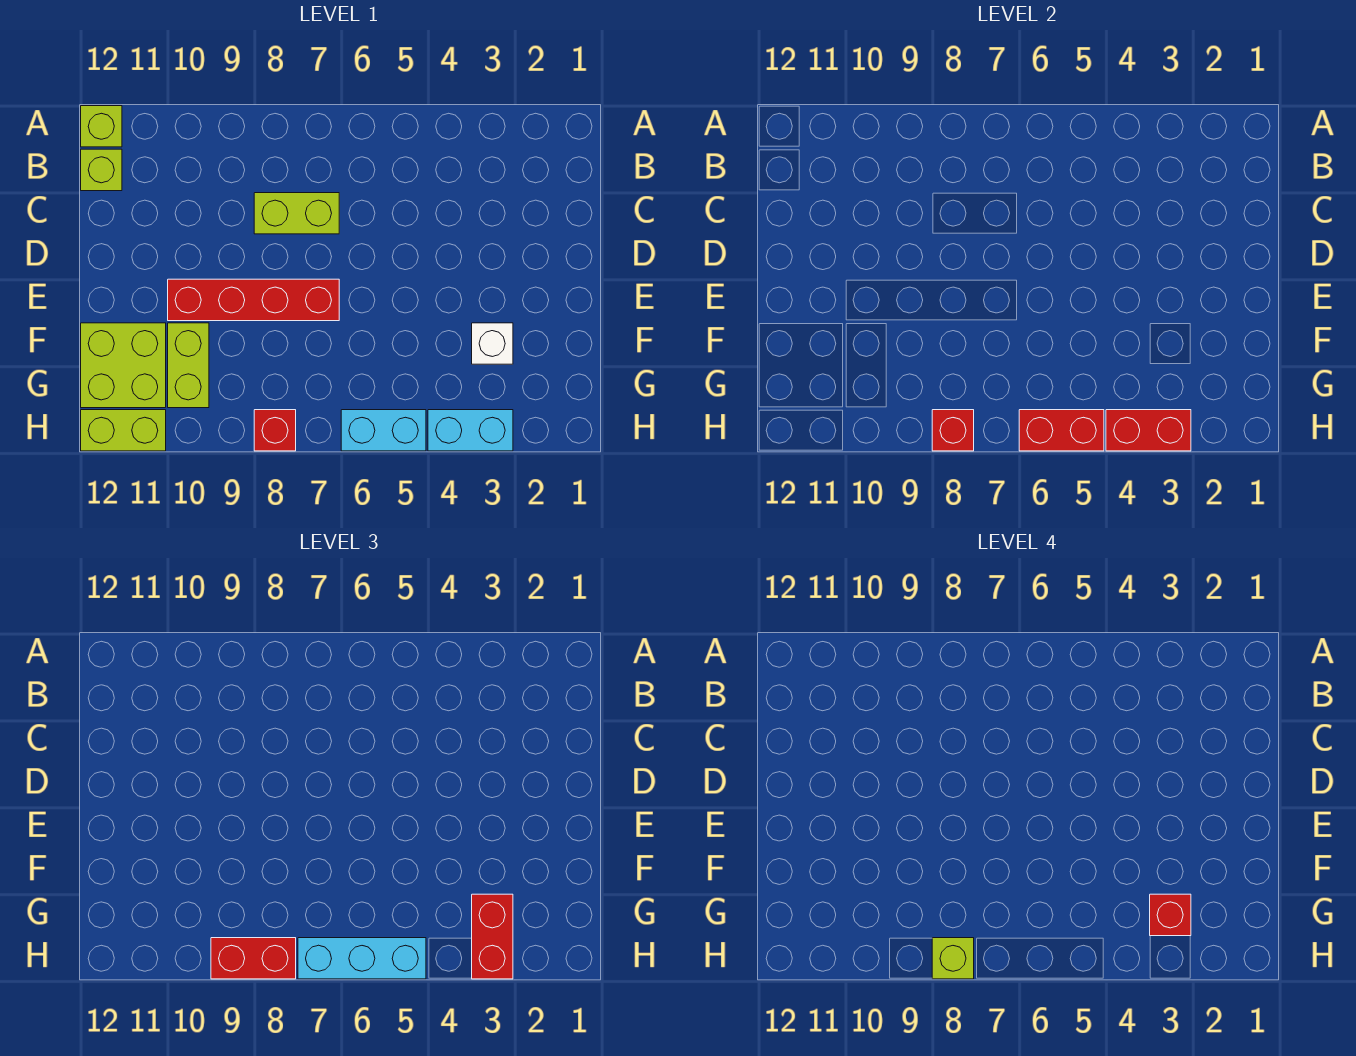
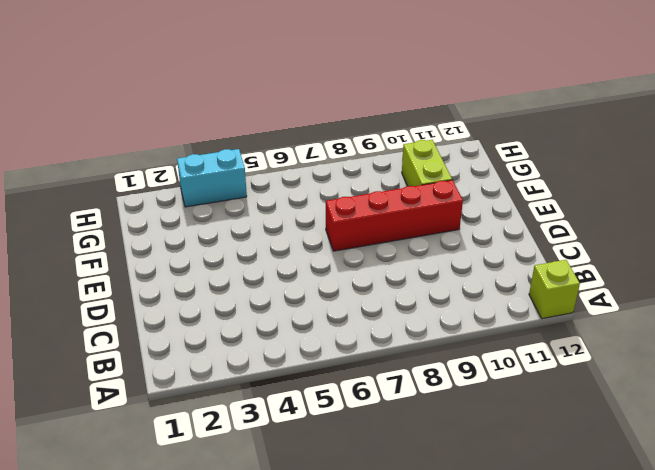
none -> lime 1x1 brick [81,149,122,191]
none -> lime 1x2 brick [254,193,339,234]
none -> white 1x1 brick [472,323,513,364]

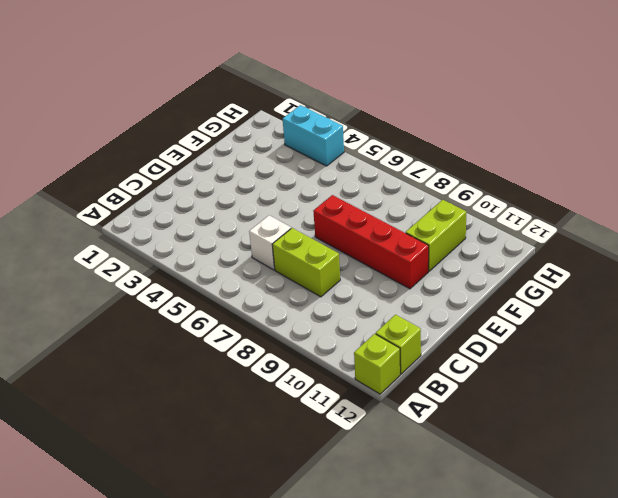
white 1x1 brick [249,215,291,270] -> white 1x1 brick moved to [472,323,513,364]
none -> lime 2x2 brick [81,323,166,408]
none -> cyan 1x2 brick [341,410,426,451]
none -> red 1x1 brick [254,410,296,451]

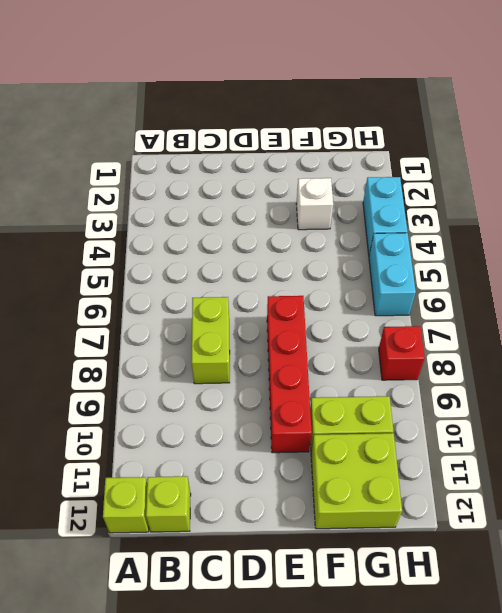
none -> lime 1x2 brick [81,410,166,451]
none -> red 1x2 brick [1106,410,1191,451]
none -> red 1x2 brick [1019,410,1104,451]

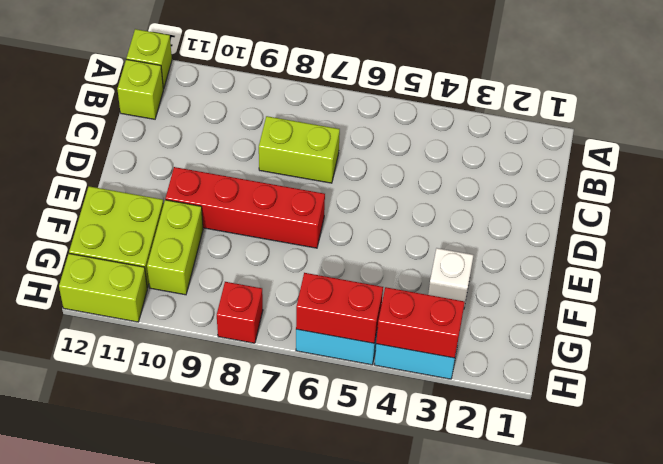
none -> red 1x1 brick [932,410,974,451]
none -> red 1x2 brick [472,894,513,979]
none -> cyan 1x3 brick [298,938,426,979]

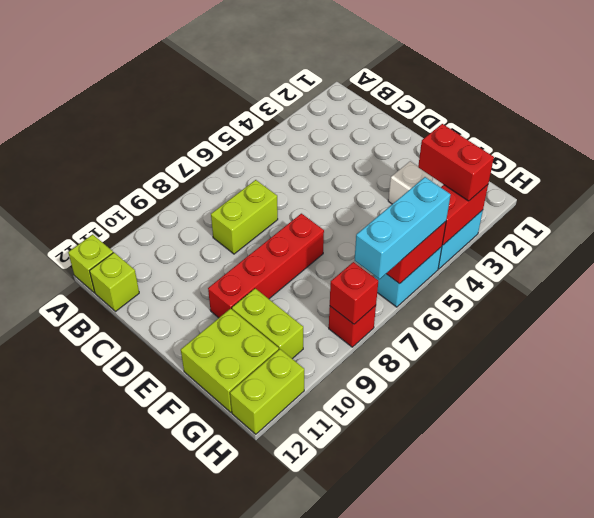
none -> red 1x2 brick [211,938,296,979]
none -> red 1x1 brick [1150,894,1191,936]
none -> lime 1x1 brick [932,938,974,979]

